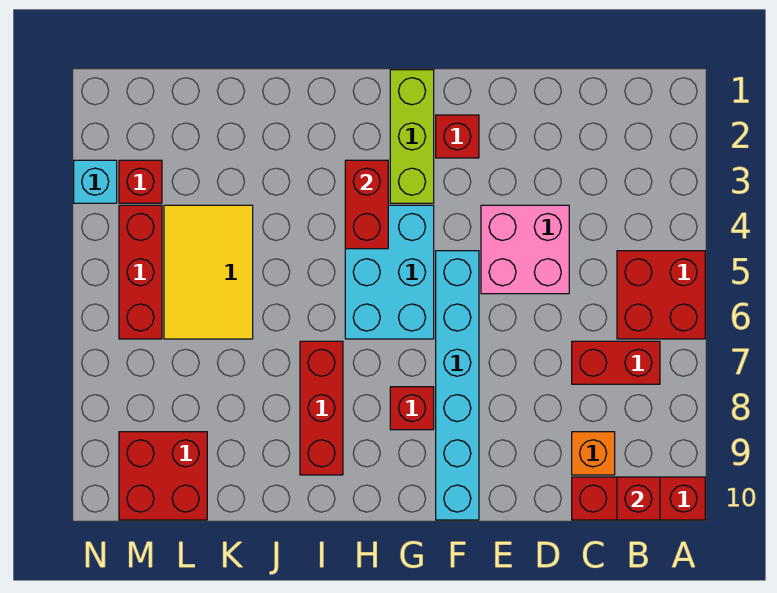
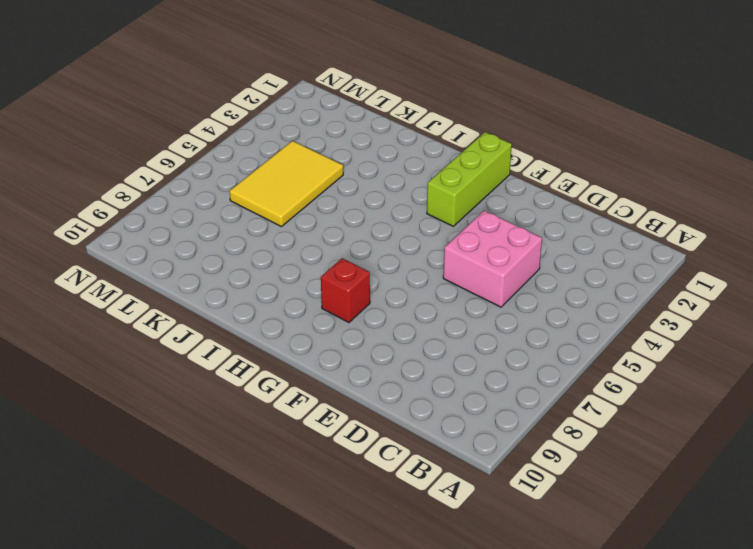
none -> red 2x2 brick [617,251,705,339]
none -> red 1x3 brick [572,477,705,520]
none -> red 1x2 brick [572,341,660,384]

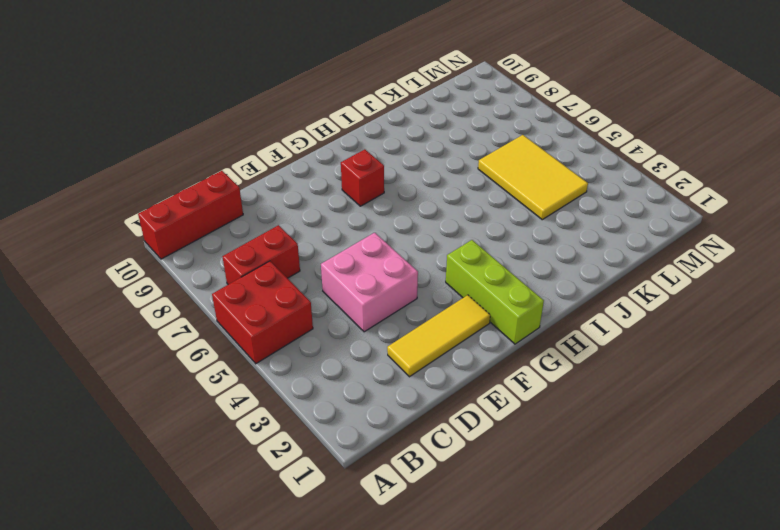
yellow 1x3 tile [387,295,490,377] -> red 1x1 brick [436,115,479,158]
none -> orange 1x1 brick [572,432,615,475]
none -> cyan 1x6 brick [436,251,479,520]
none -> cyan 2x3 brick [345,205,434,339]

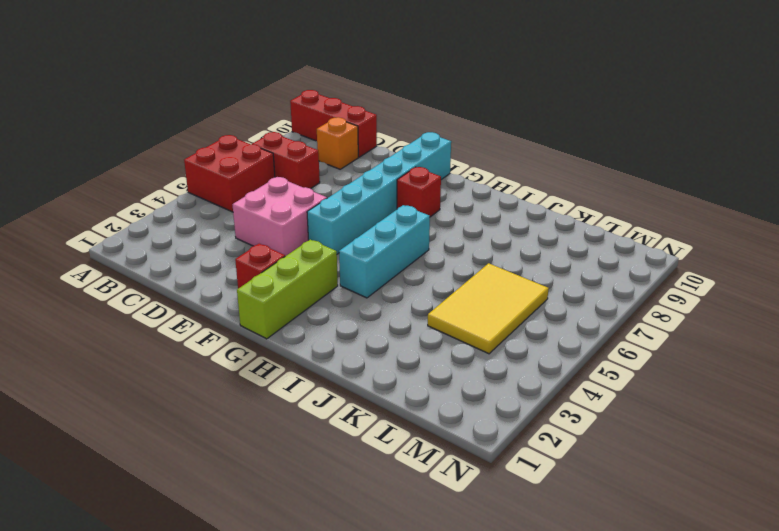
cyan 1x3 brick [339,205,430,298] -> cyan 2x3 brick [345,205,434,339]
none -> red 1x3 brick [300,341,343,475]
none -> red 2x2 brick [119,432,207,520]
none -> red 1x1 brick [119,160,162,203]

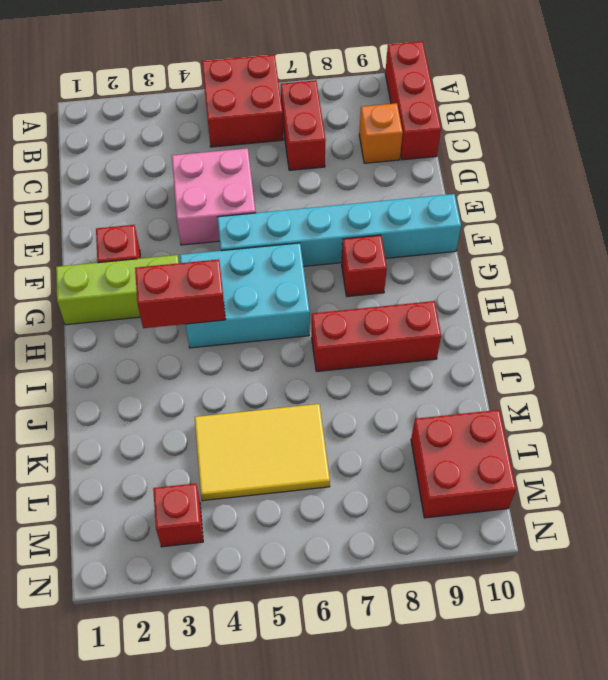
none -> red 1x3 brick [119,205,162,339]
none -> cyan 1x1 brick [74,160,117,203]
none -> red 1x1 brick [617,477,660,520]

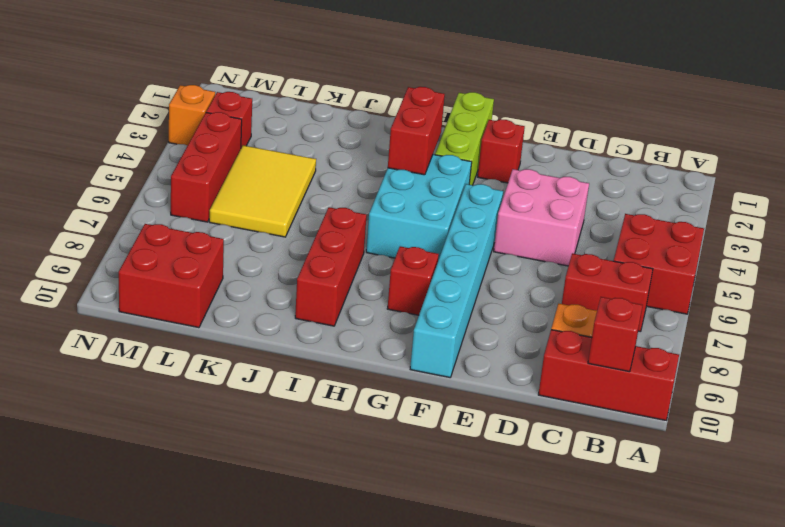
orange 1x1 brick [169,85,215,146] -> cyan 1x1 brick [74,160,117,203]

